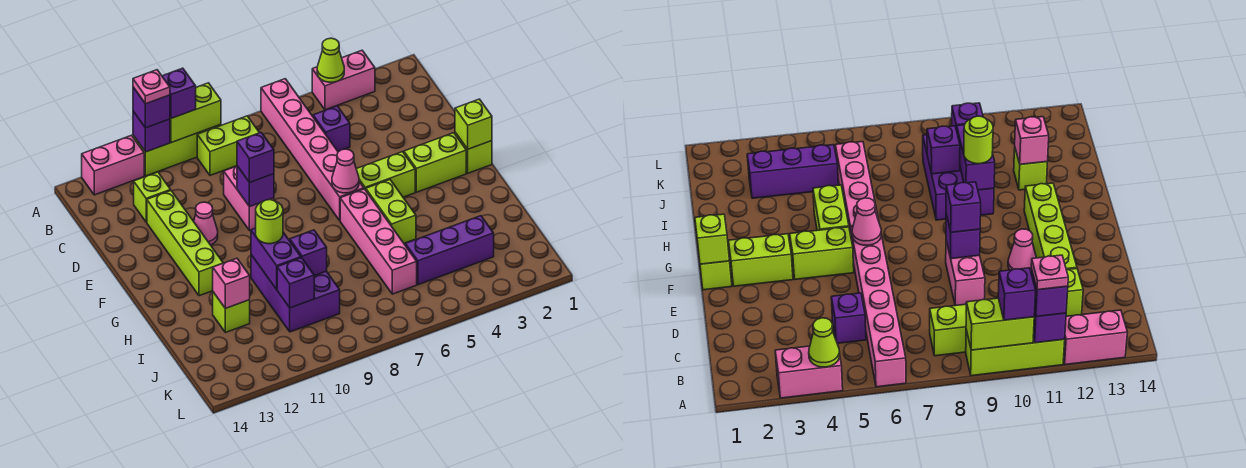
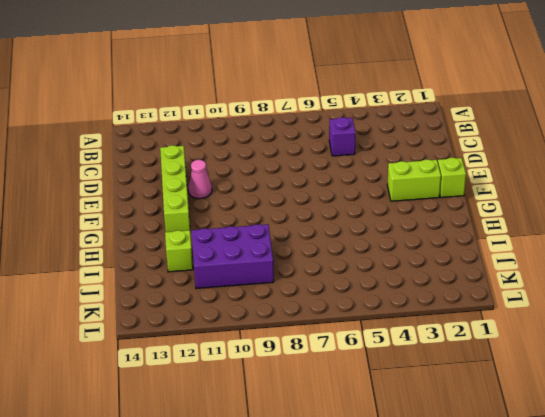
purple 2x3 brick [191,224,274,288] -> purple 2x3 brick turned to [251,255,340,332]
none -> pink 1x2 brick [312,50,375,110]
none -> pink 1x6 brick [261,79,364,220]
none -> lime 1x3 brick [133,125,221,176]
none -> pink 1x2 brick [82,135,144,195]

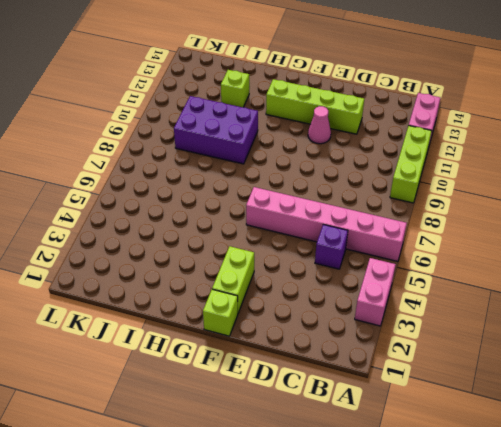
none -> lime 1x2 brick [197,116,259,175]
none -> lime 1x1 brick [134,172,171,222]
none -> pink 1x2 brick [224,166,274,231]
none -> lime 1x2 brick [356,152,415,197]

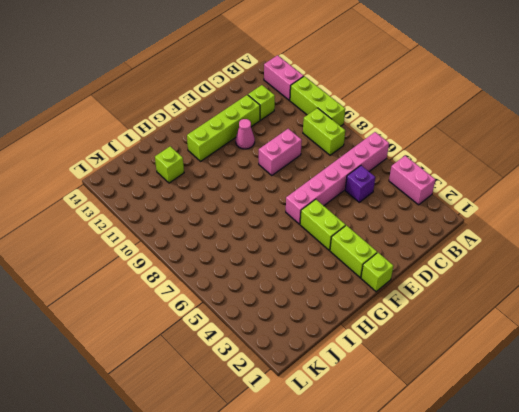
none -> lime 1x2 brick [366,180,416,243]
none -> pink 1x4 brick [340,189,417,294]
none -> purple 2x3 brick [251,255,340,332]
none -> purple 1x3 brick [405,216,494,285]

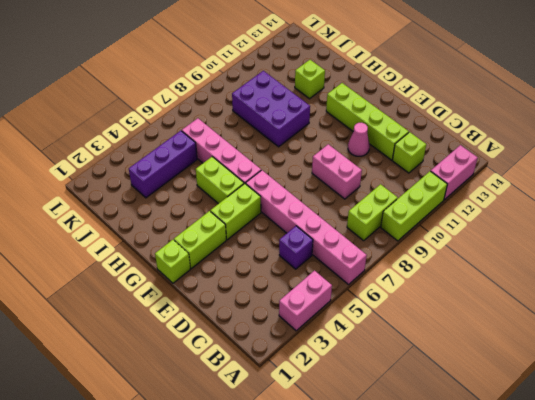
none -> lime 1x1 cone [317,38,344,82]
none -> lime 1x2 brick [170,83,221,143]
none -> purple 1x1 brick [133,111,170,152]
none -> purple 1x1 brick [237,166,274,207]

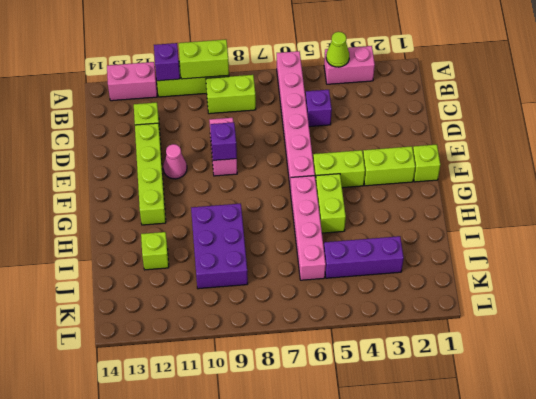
none -> lime 1x1 brick [455,99,492,149]
none -> pink 1x1 cone [332,149,359,193]
none -> purple 1x2 brick [251,228,301,289]
none -> purple 1x1 brick [289,230,327,276]

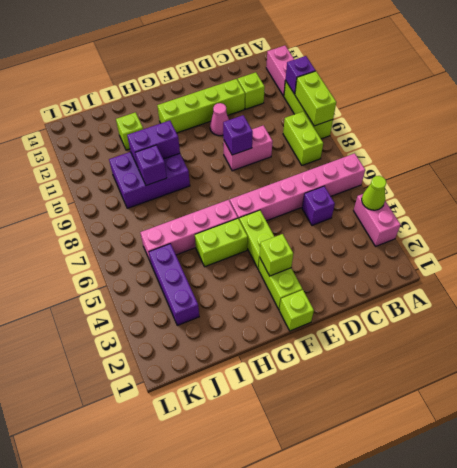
lime 1x1 brick [260,234,293,276] -> lime 1x1 brick moved to [455,99,492,149]
none -> pink 1x1 cone [332,149,359,193]
none -> pink 1x1 brick [213,258,250,308]
none -> purple 1x1 brick [277,258,314,308]
none -> purple 1x1 brick [162,68,196,118]

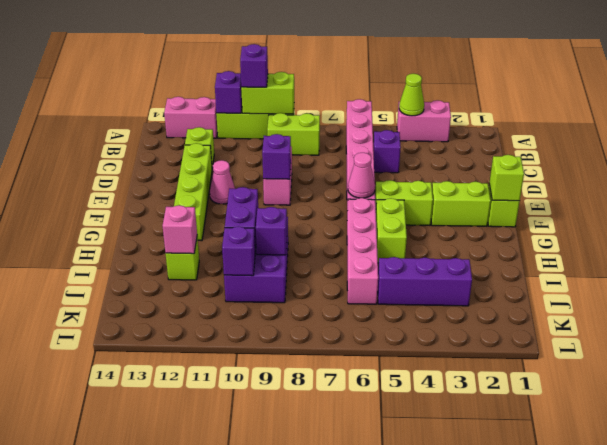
none -> purple 1x1 brick [133,87,170,128]
none -> purple 1x1 brick [237,132,274,183]
none -> lime 1x1 round brick [256,200,283,244]
none -> pink 1x1 plate [133,70,170,104]

